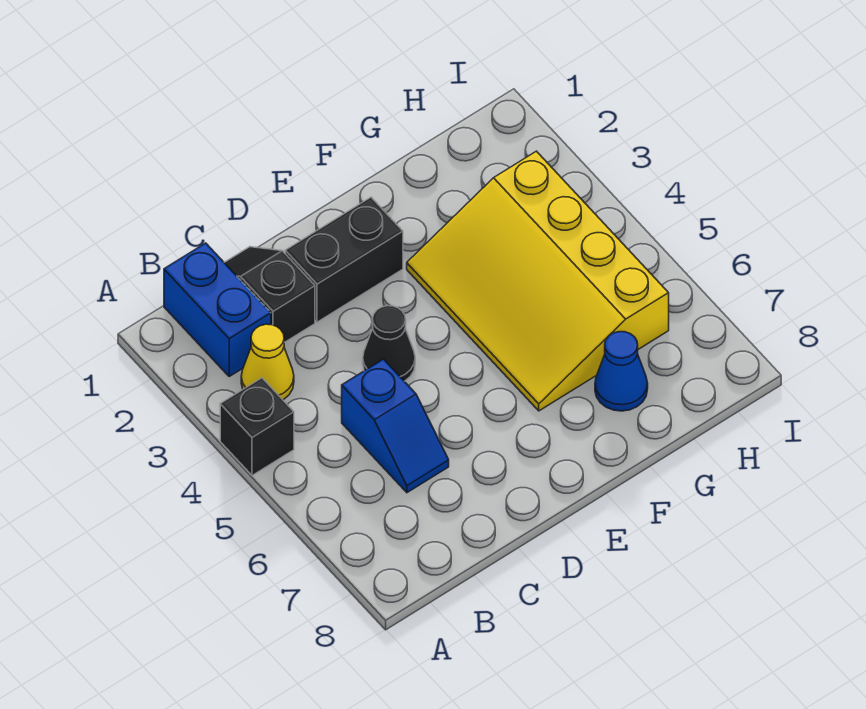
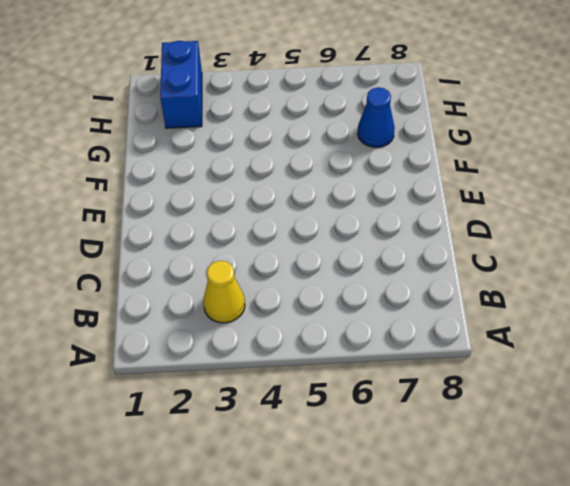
blue 1x2 brick [160,41,202,128] -> blue 1x2 brick turned to [164,243,271,376]
none -> black 1x1 brick [220,378,294,475]
none -> black 1x2 slope [224,247,315,343]

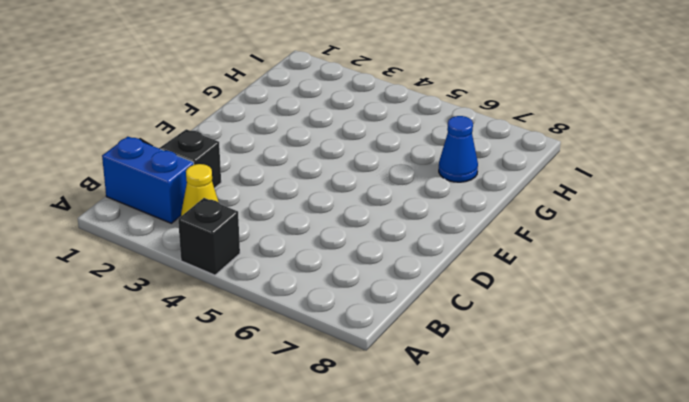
none -> blue 1x2 slope [342,359,449,493]
none -> black 1x2 brick [285,197,403,322]

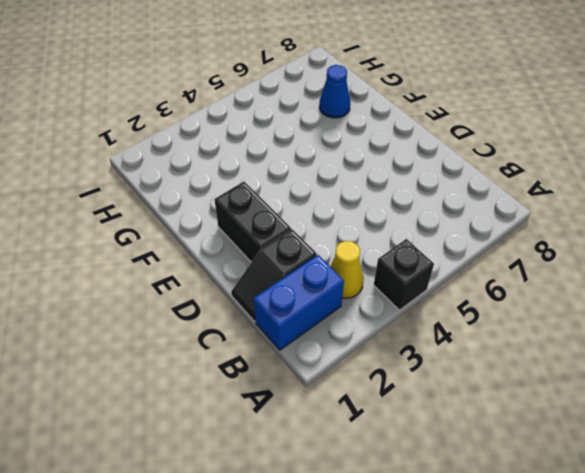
none -> blue 1x2 slope [342,359,449,493]
none -> black 1x1 cone [363,306,415,381]

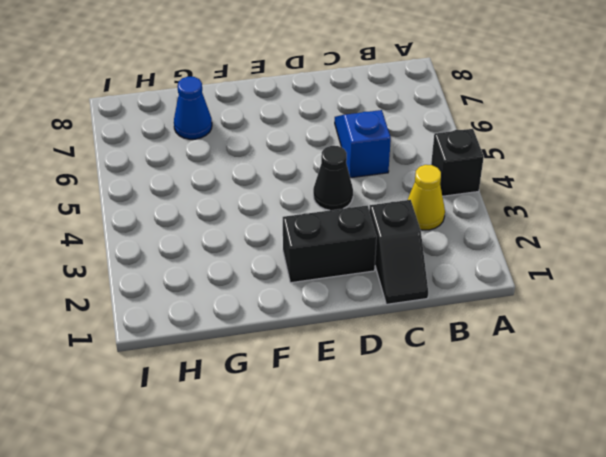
none -> blue 1x2 brick [164,243,271,376]
none -> yellow 3x4 slope [407,151,669,411]

